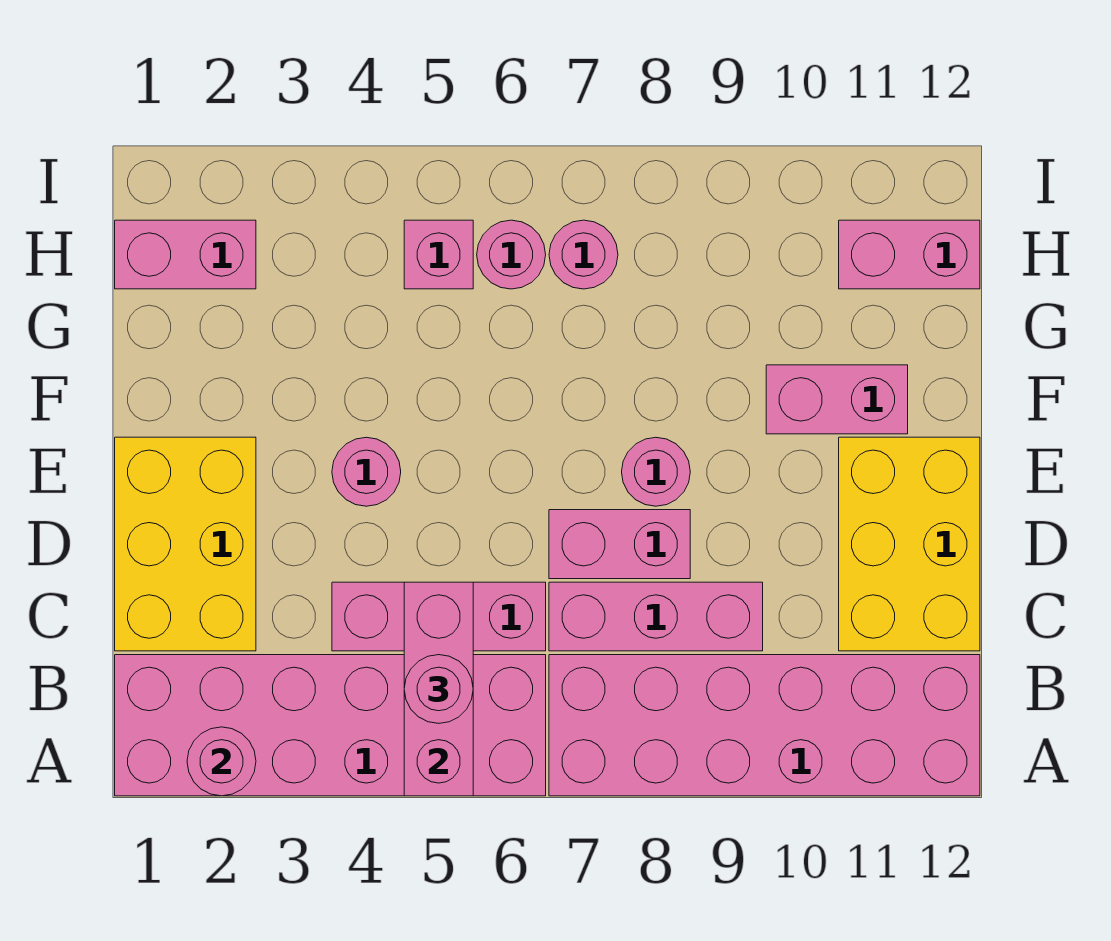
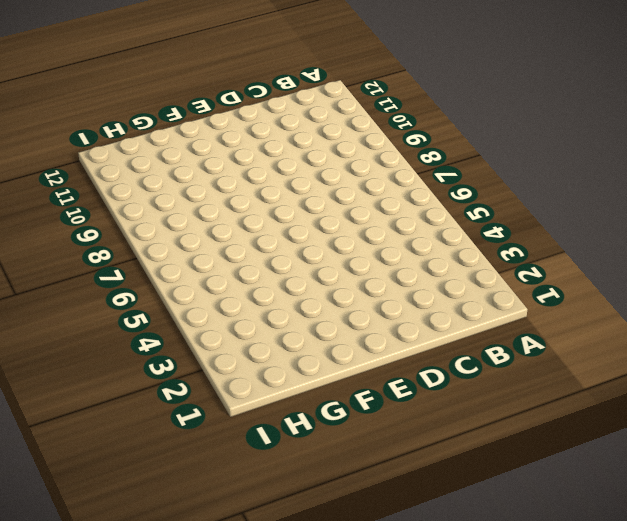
none -> pink 2x6 brick [115,655,546,796]
none -> pink 2x6 brick [549,655,980,796]
none -> yellow 2x3 brick [115,437,256,651]

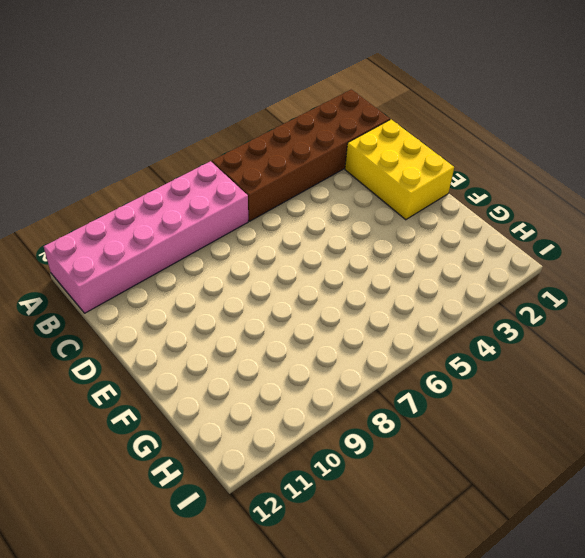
brown 2x6 brick [212,89,390,221] -> pink 2x6 brick [115,655,546,796]
none -> pink 1x3 brick [332,582,546,651]
none -> pink 1x3 brick [549,582,763,651]
none -> yellow 2x3 brick [839,437,980,651]

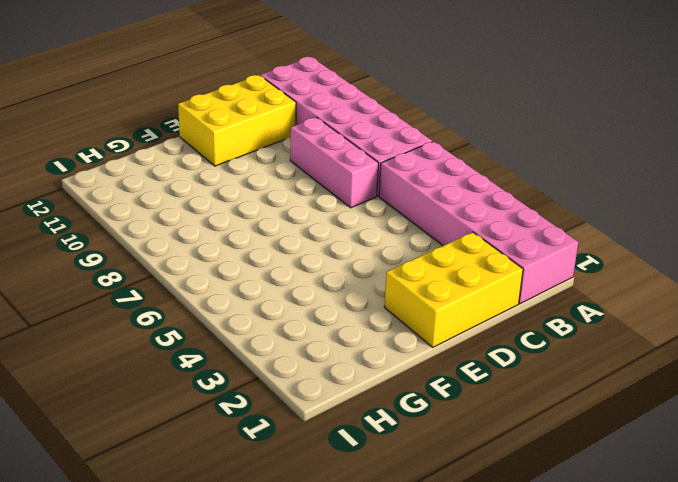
none -> pink 1x3 brick [332,582,546,651]
none -> pink 1x2 brick [549,510,690,579]
none -> pink 1x1 round brick [332,437,401,506]

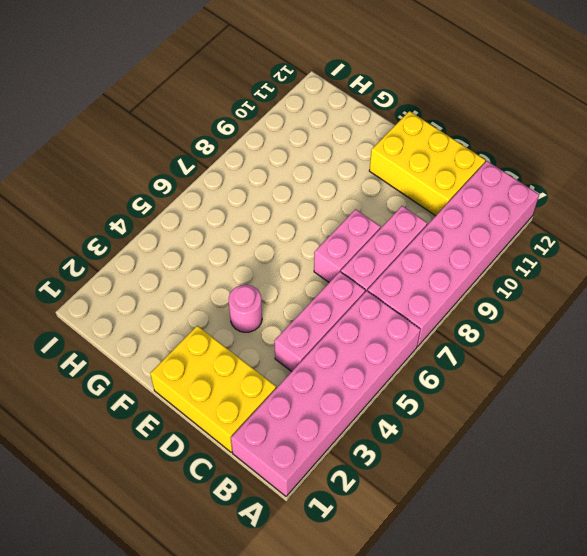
none -> pink 1x1 round brick [622,437,690,506]
none -> pink 1x2 brick [766,365,908,434]
none -> pink 1x2 brick [115,220,256,289]

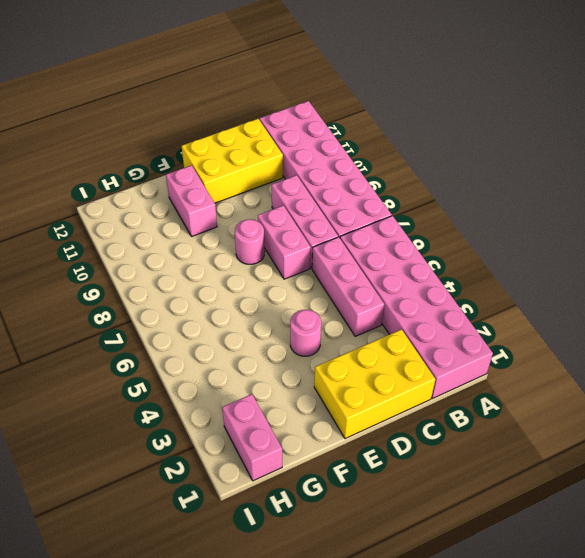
none -> pink 1x1 brick [404,220,473,289]
none -> pink 1x1 round brick [477,220,546,289]
none -> pink 1x1 round brick [549,220,618,289]

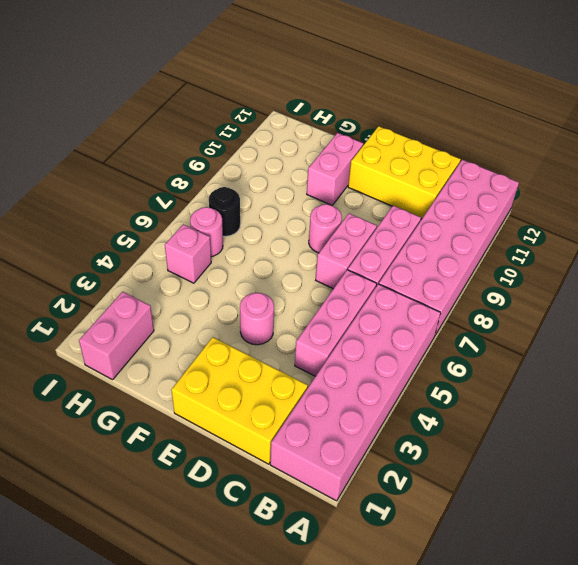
black 1x1 round brick [209,187,240,236] -> pink 1x1 round brick [549,220,618,289]
none -> pink 1x2 brick [839,220,980,289]
none -> pink 1x1 round brick [187,727,256,796]
none -> pink 1x3 brick [404,582,473,796]

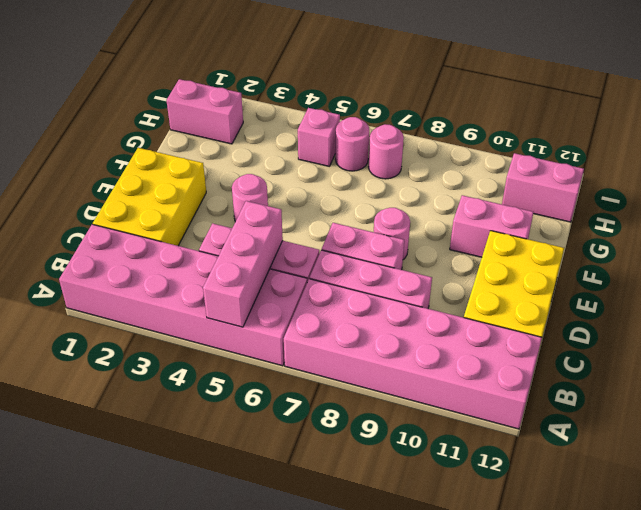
none -> pink 1x1 round brick [187,727,256,796]
none -> pink 1x1 round brick [404,655,473,723]

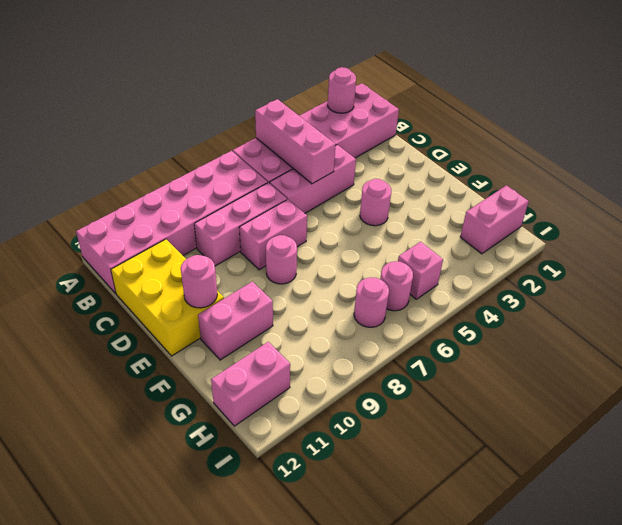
pink 1x1 round brick [181,255,217,308] -> pink 1x1 round brick moved to [404,655,473,723]
none -> yellow 2x3 brick [115,437,256,651]

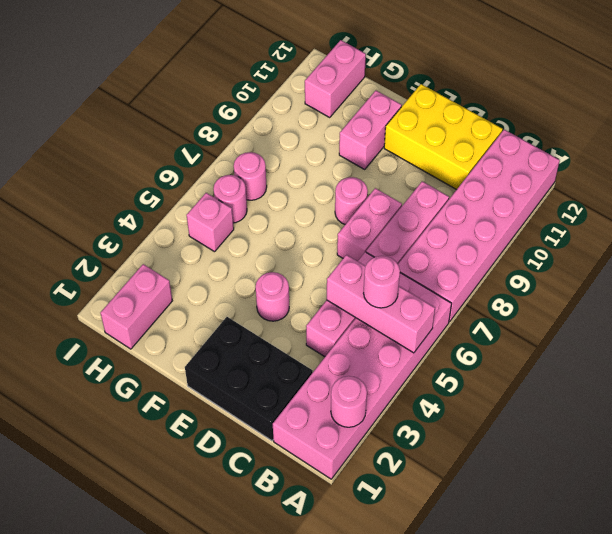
black 2x3 brick [185,317,313,441] -> yellow 2x3 brick [115,437,256,651]

